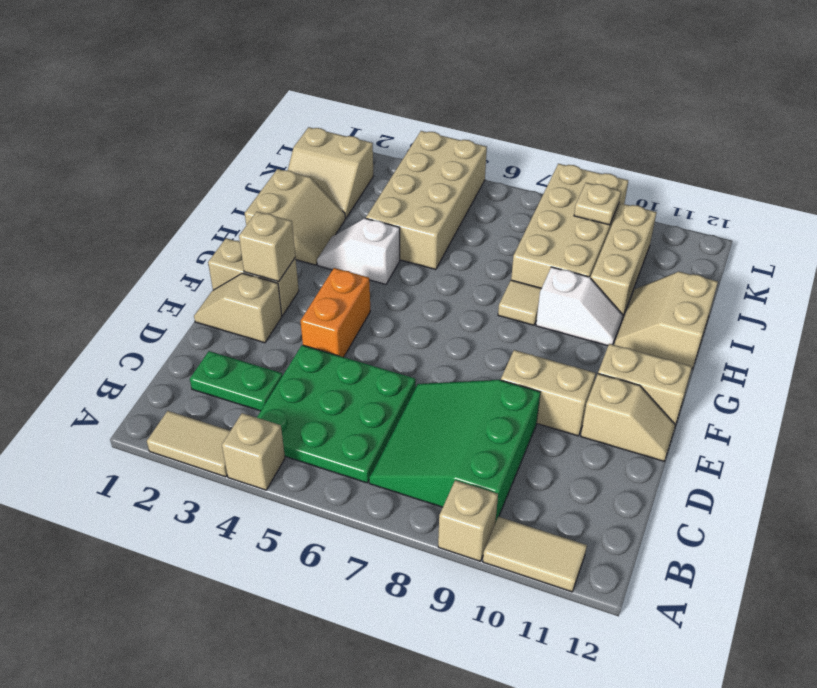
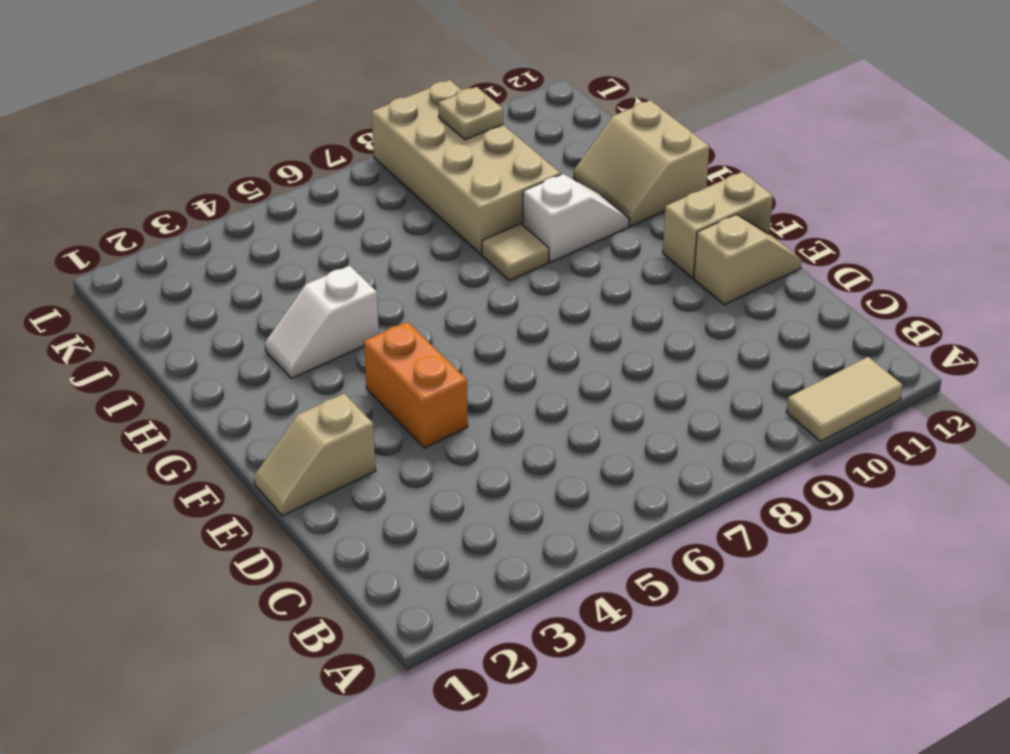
none -> tan 1x2 tile [147,411,230,477]
none -> tan 1x1 brick [222,413,285,490]
none -> tan 1x1 brick [438,480,498,561]

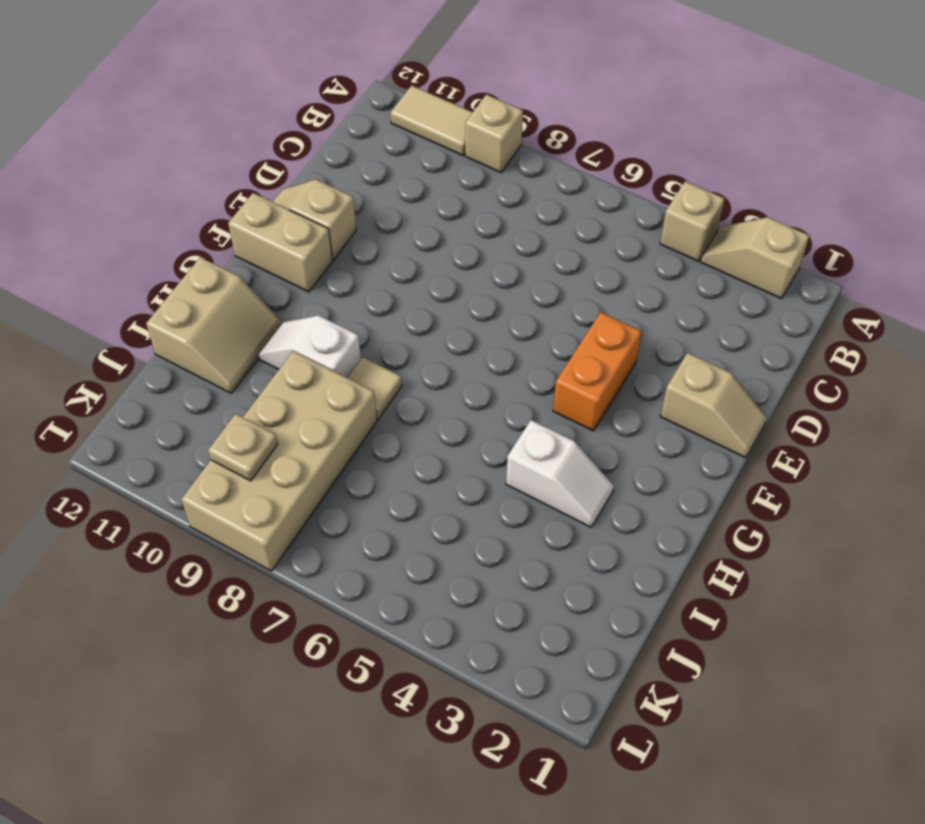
tan 1x2 slope [701,217,809,299] -> tan 1x2 tile [147,411,230,477]
none -> green 3x3 plate [257,345,416,483]
none -> green 3x3 slope [369,380,540,523]
none -> green 1x2 plate [190,351,282,411]

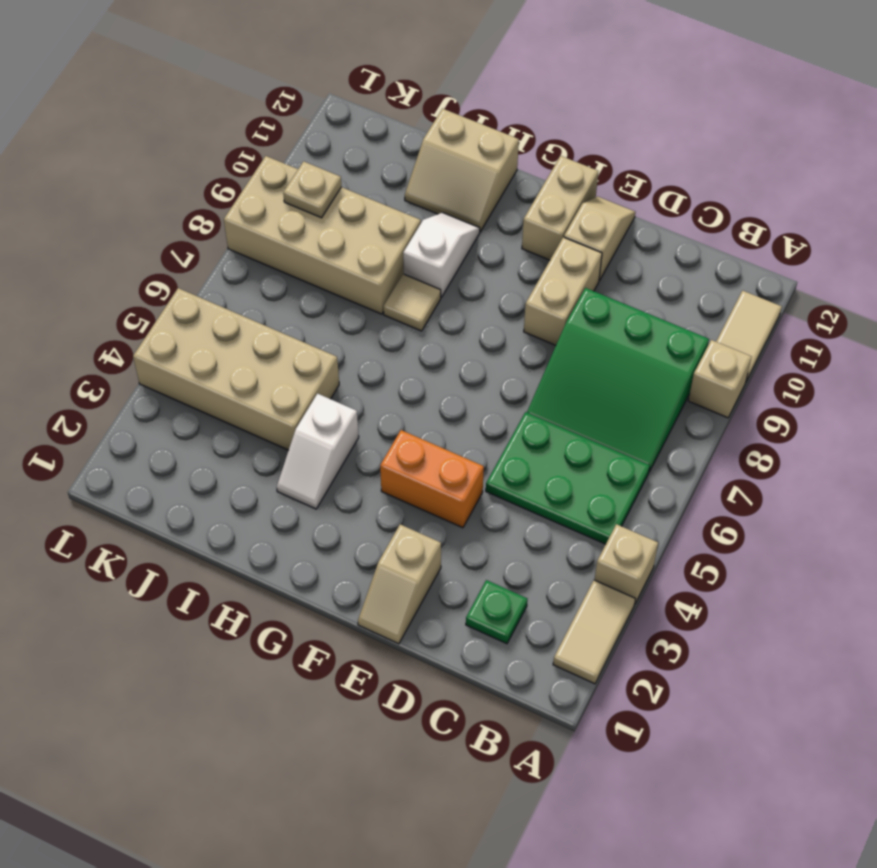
green 2x3 plate [486,412,650,544] -> green 3x3 plate [257,345,416,483]
green 1x1 plate [466,580,527,644] -> green 1x2 plate [190,351,282,411]
none -> tan 1x2 brick [208,238,299,316]
none -> tan 2x2 slope [245,169,345,265]
none -> tan 1x3 brick [591,203,657,319]

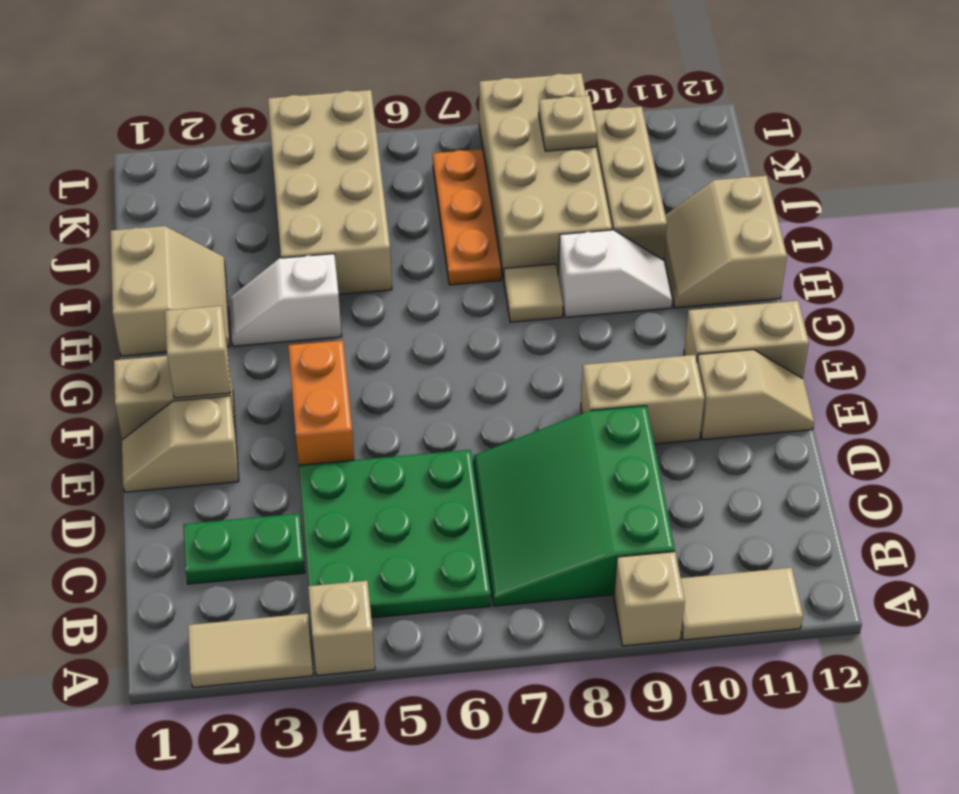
orange 1x3 plate [433,149,501,285] -> none
none -> tan 2x2 slope [288,127,374,218]

